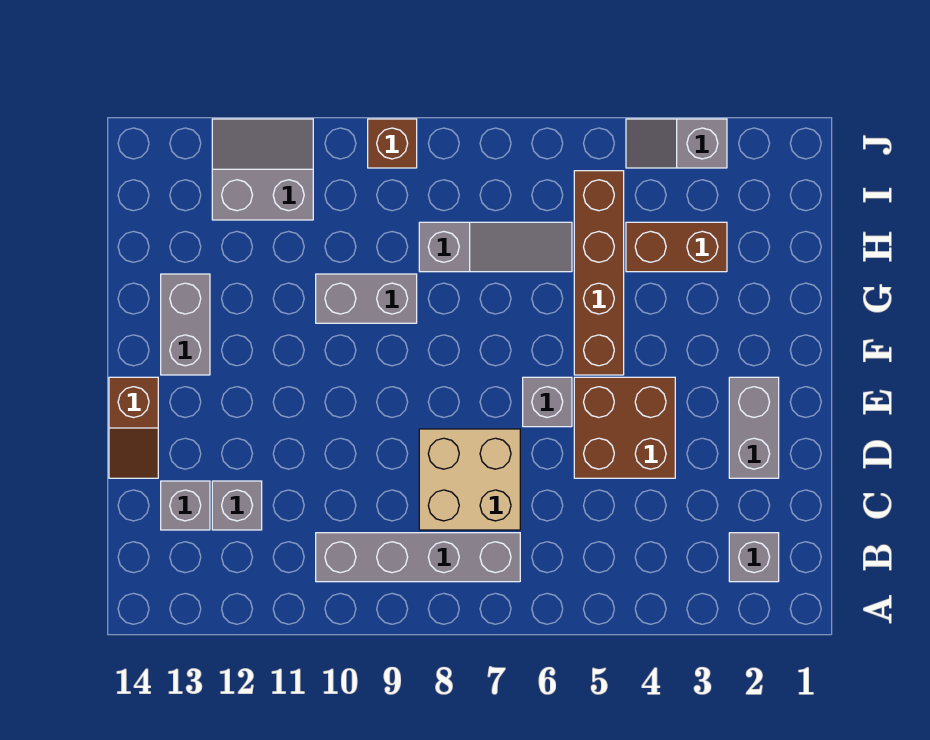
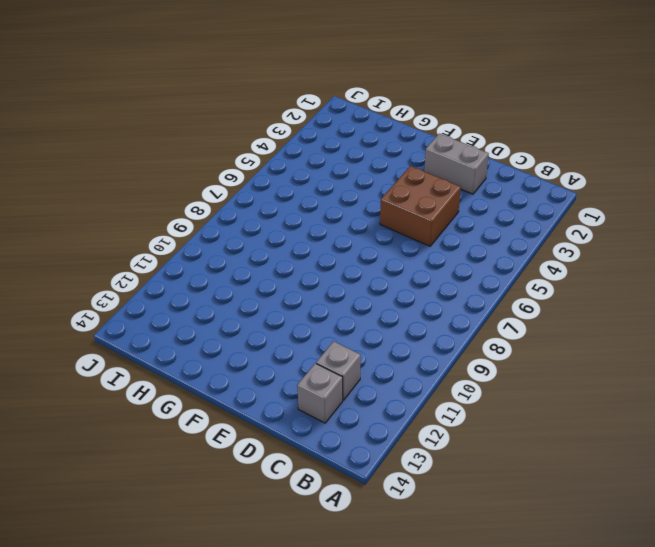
none -> grey 1x1 brick [729,533,779,582]
none -> grey 1x4 brick [316,533,520,582]
none -> tan 2x2 brick [419,429,520,530]

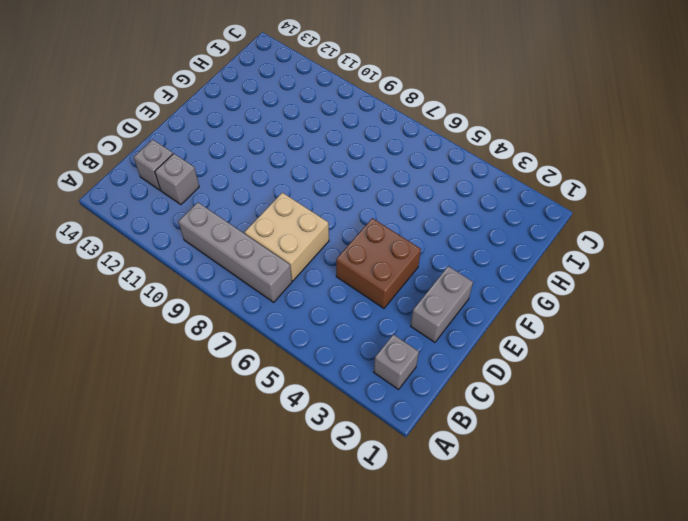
none -> brown 1x2 slope [109,377,158,478]
none -> grey 1x1 brick [523,377,572,427]
none -> brown 1x4 brick [574,171,624,375]

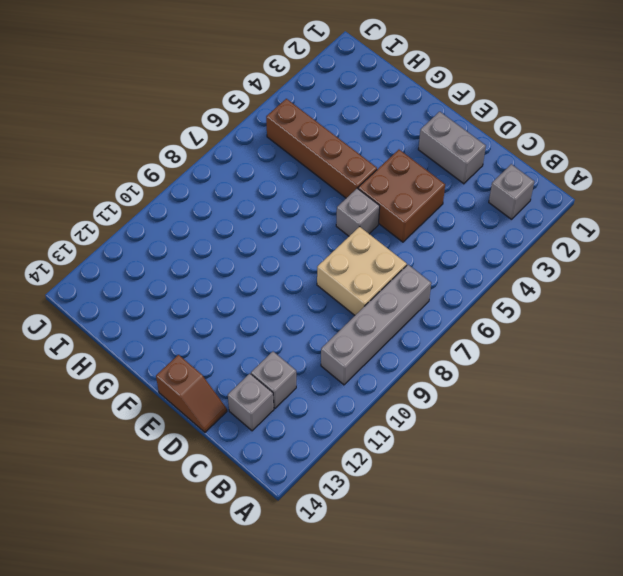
none -> grey 1x2 brick [161,274,210,375]
none -> grey 1x2 brick [316,274,417,323]
none -> brown 1x2 brick [626,222,727,272]

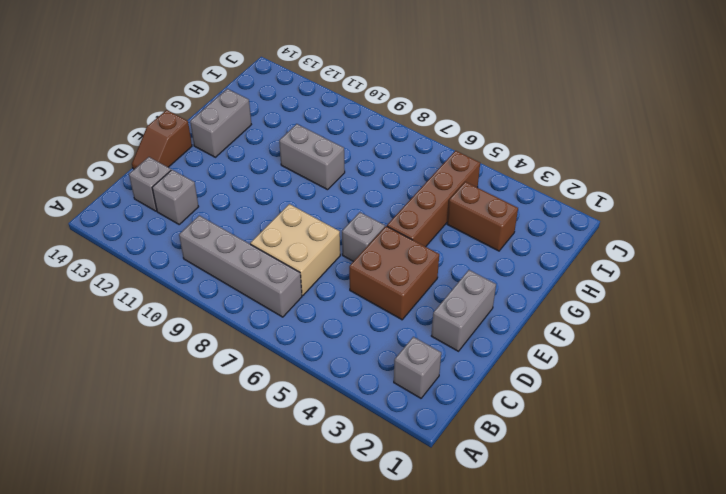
none -> grey 1x3 slope [419,222,572,272]
none -> grey 2x2 slope [212,119,313,220]
none -> grey 1x2 slope [626,119,727,168]

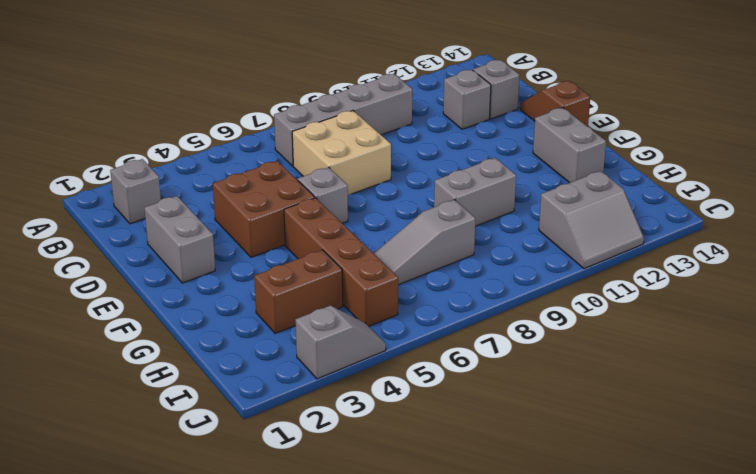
none -> brown 1x1 brick [368,119,417,168]

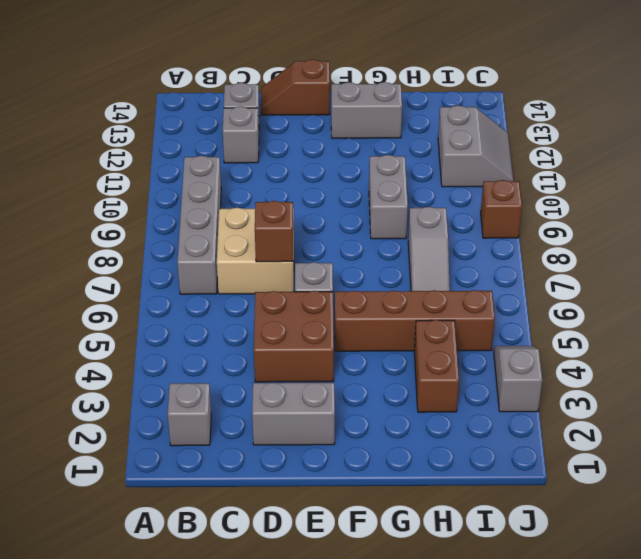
brown 1x1 brick [255,201,293,262] -> none

